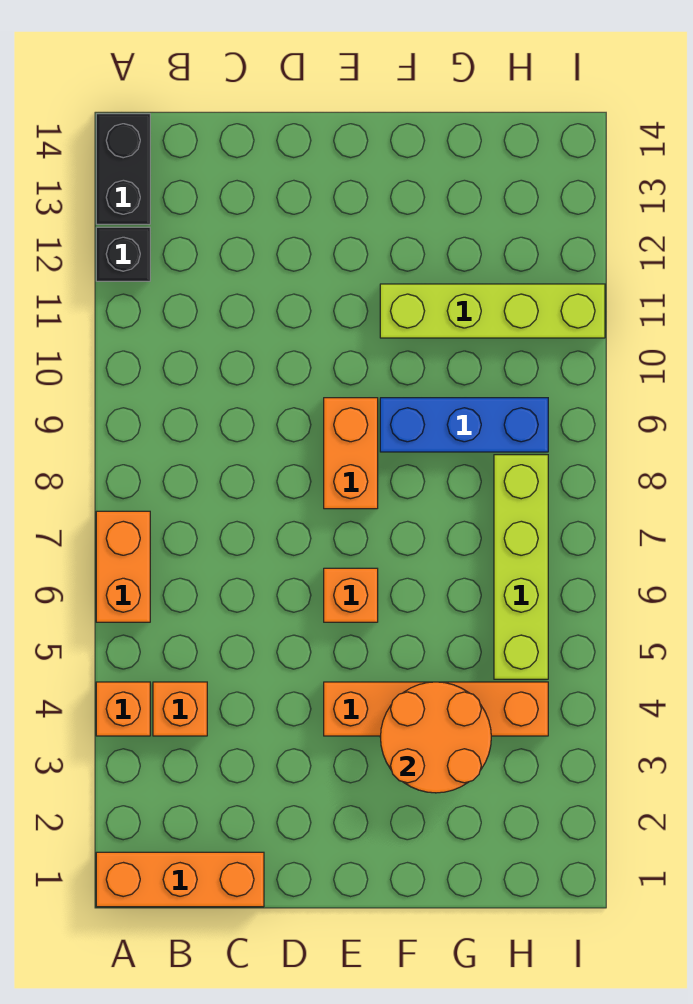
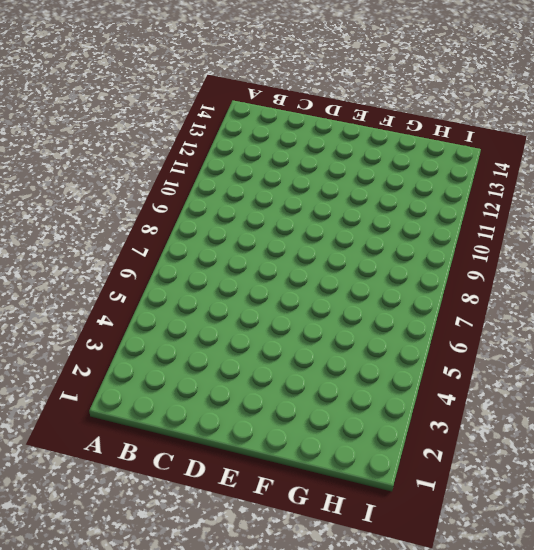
none -> orange 1x3 brick [96,852,264,907]
none -> orange 1x1 brick [96,682,150,736]
none -> orange 1x2 brick [96,511,150,622]

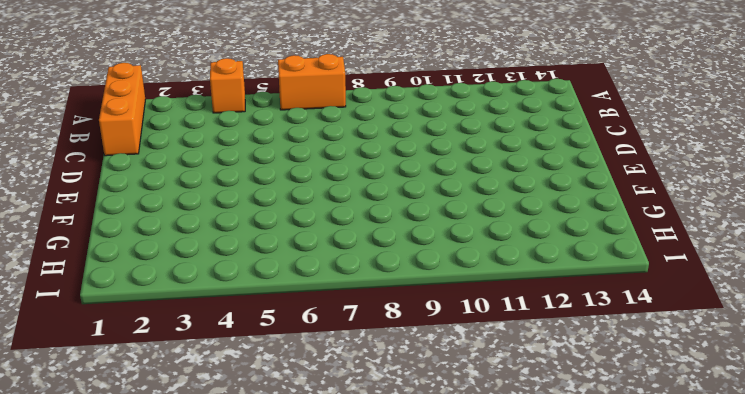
none -> black 1x1 brick [96,227,150,281]
none -> black 1x2 brick [96,114,150,224]
none -> orange 1x1 brick [153,682,207,736]

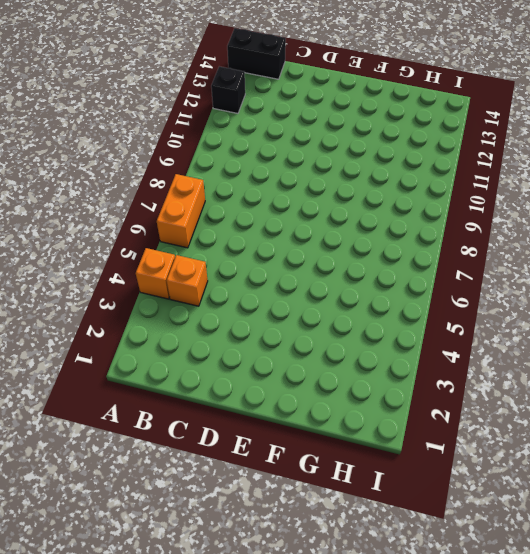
black 1x2 brick [227,28,286,79] -> black 1x2 brick turned to [96,114,150,224]
none -> orange 1x3 brick [96,852,264,907]
none -> orange 1x4 brick [324,682,548,736]
none -> orange 1x1 brick [324,568,378,622]

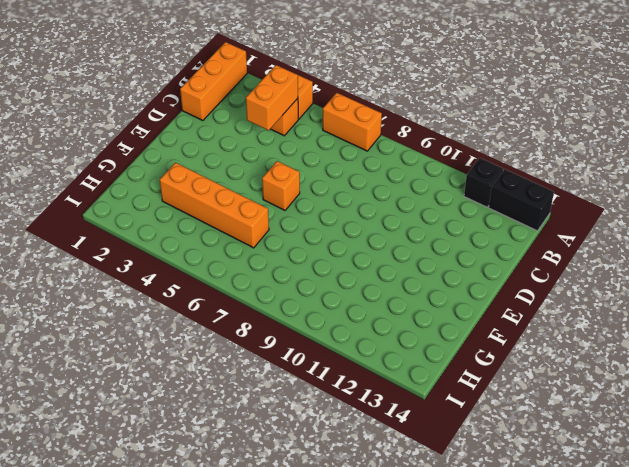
orange 1x2 brick [246,65,298,130] -> orange 1x2 brick turned to [324,398,378,509]
orange 1x4 brick [160,163,269,248] -> orange 1x4 brick turned to [324,682,548,736]
none -> blue 1x3 brick [380,398,548,452]
none -> lime 1x4 brick [380,284,605,338]
none -> lime 1x4 brick [494,455,548,679]

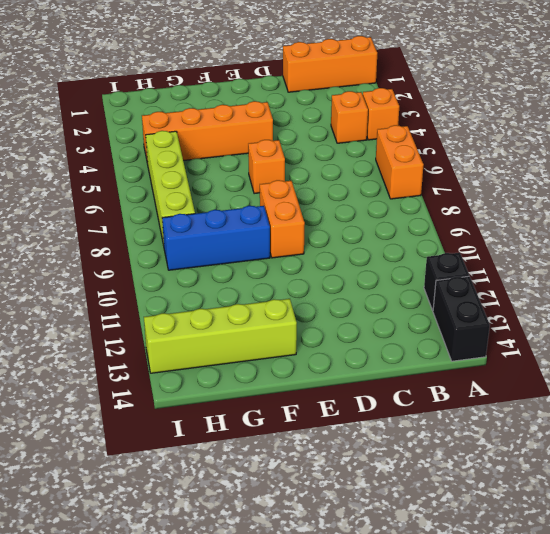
lime 1x4 brick [144,299,297,373] -> lime 1x4 brick moved to [380,284,605,338]
none -> orange 2x2 round brick [380,682,491,793]

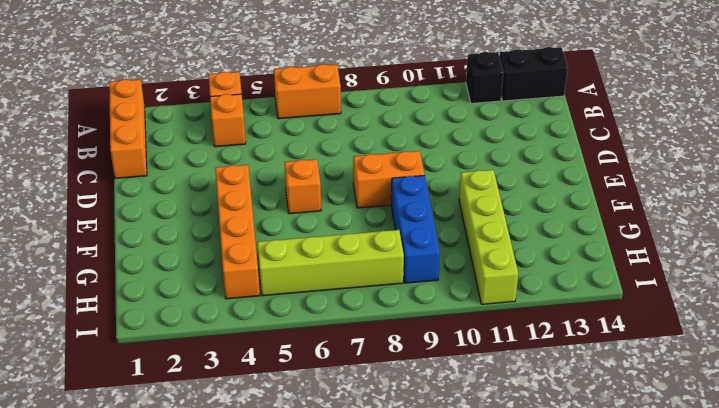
none -> orange 2x2 round brick [380,682,491,793]

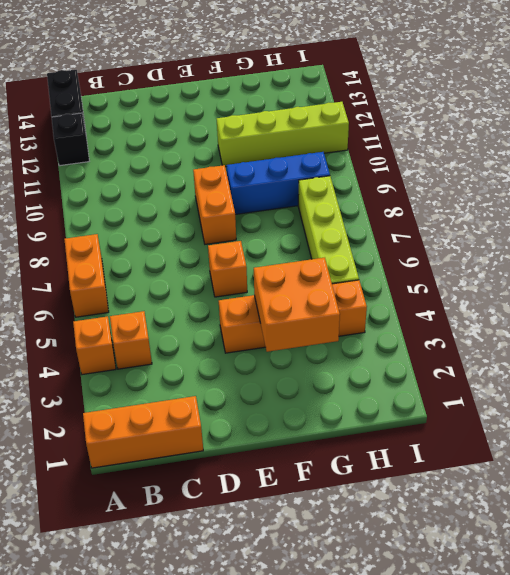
orange 2x2 brick [254,258,340,352] -> orange 2x2 round brick [380,682,491,793]

